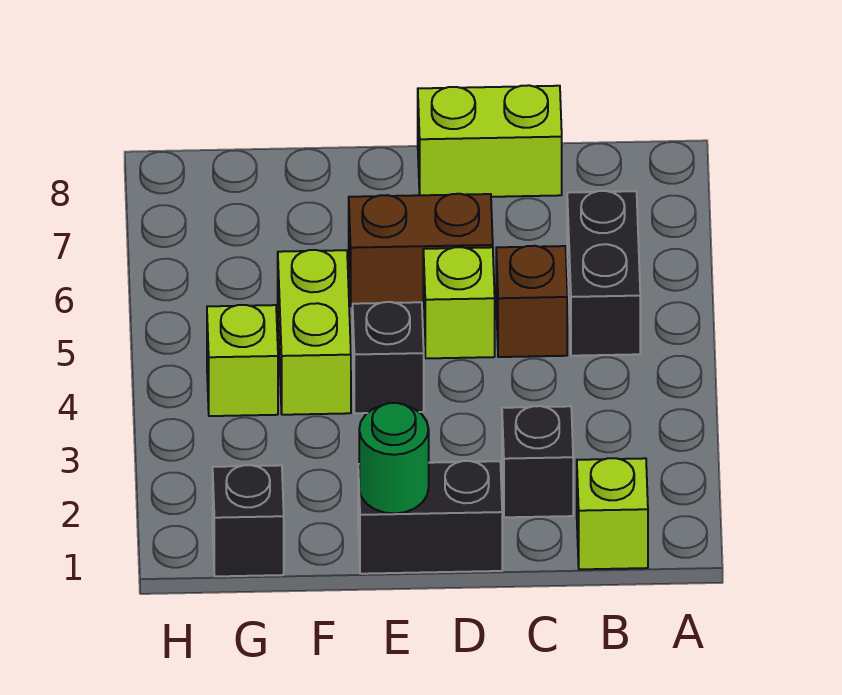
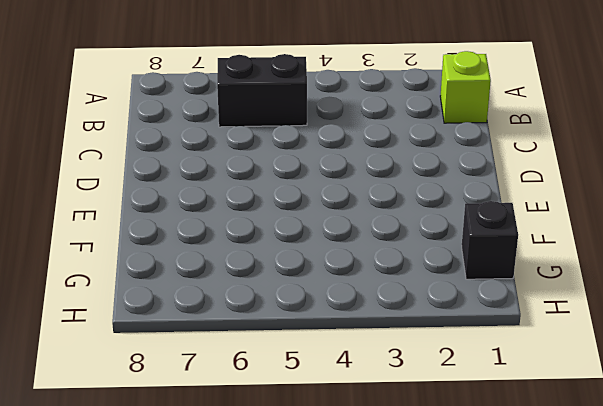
none -> black 1x1 brick [502,406,573,517]
none -> brown 1x1 brick [496,246,567,357]
none -> lime 1x2 brick [418,85,562,197]

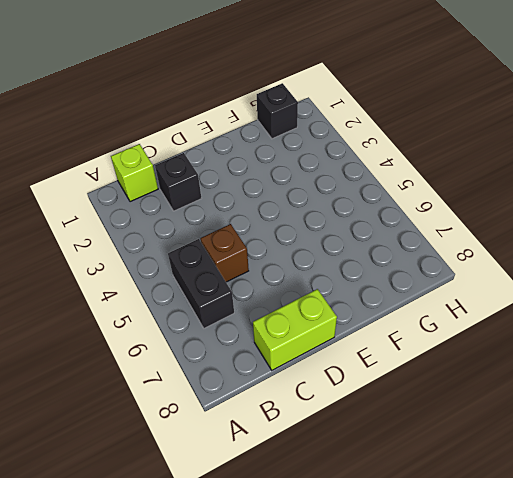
none -> black 1x2 brick [358,461,502,574]
none -> lime 1x1 brick [423,247,495,358]
none -> brown 1x2 brick [349,194,493,306]

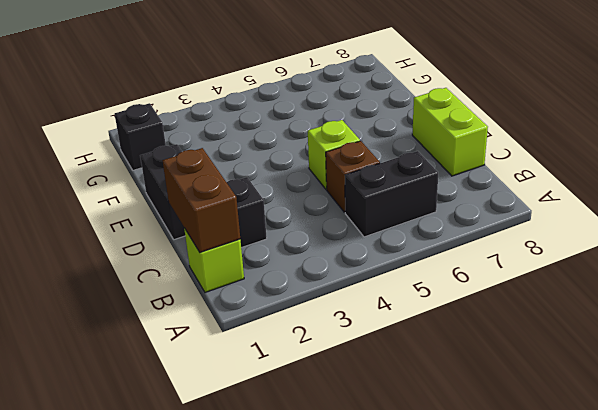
brown 1x2 brick [162,148,240,252] -> brown 1x2 brick moved to [349,194,493,306]
none -> black 1x1 brick [353,302,424,413]
none -> lime 1x2 brick [278,250,351,415]
none -> lime 1x1 brick [207,305,278,416]

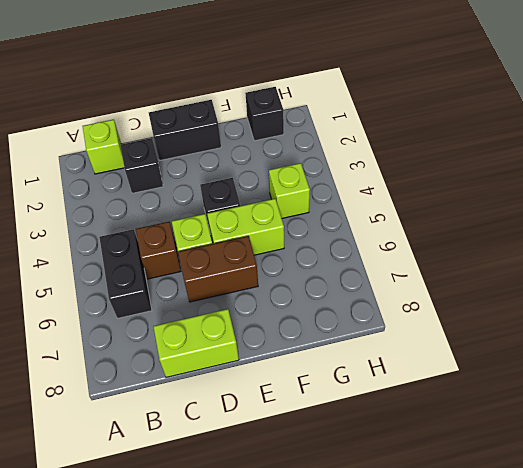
lime 1x2 brick [207,199,284,255] -> lime 1x2 brick turned to [278,250,351,415]
none -> green 1x1 round brick [359,403,429,514]

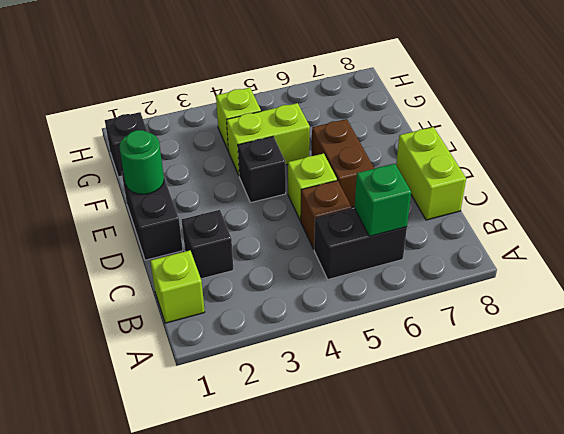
green 1x1 brick [355,164,411,236] -> none

